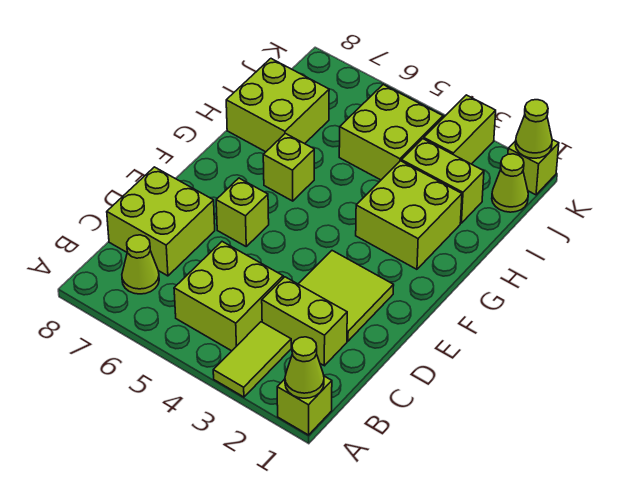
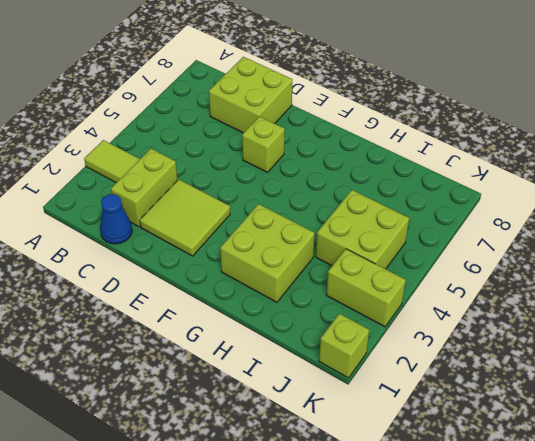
blue 1x1 cone [100,194,132,244] -> none
none -> lime 1x1 brick [277,376,332,435]
none -> lime 2x2 brick [174,242,283,351]
none -> lime 1x1 cone [122,235,159,294]

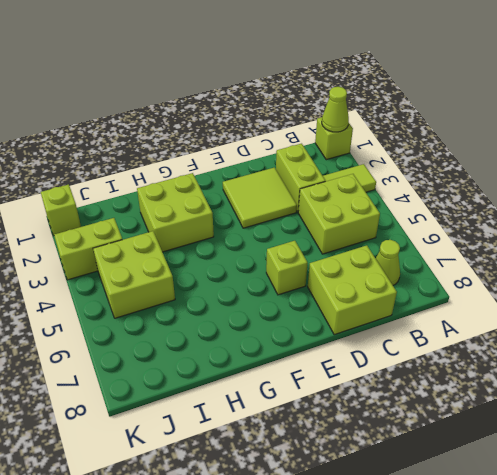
none -> lime 1x1 brick [263,133,314,201]
none -> lime 2x2 brick [226,59,329,152]
none -> lime 1x2 brick [401,139,484,223]

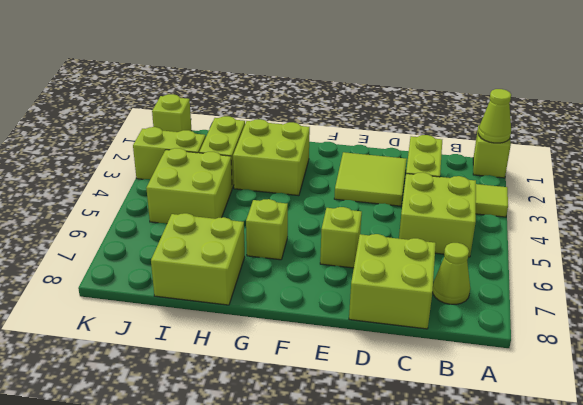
none -> lime 1x1 cone [492,154,528,212]
none -> lime 1x1 cone [515,100,552,158]

